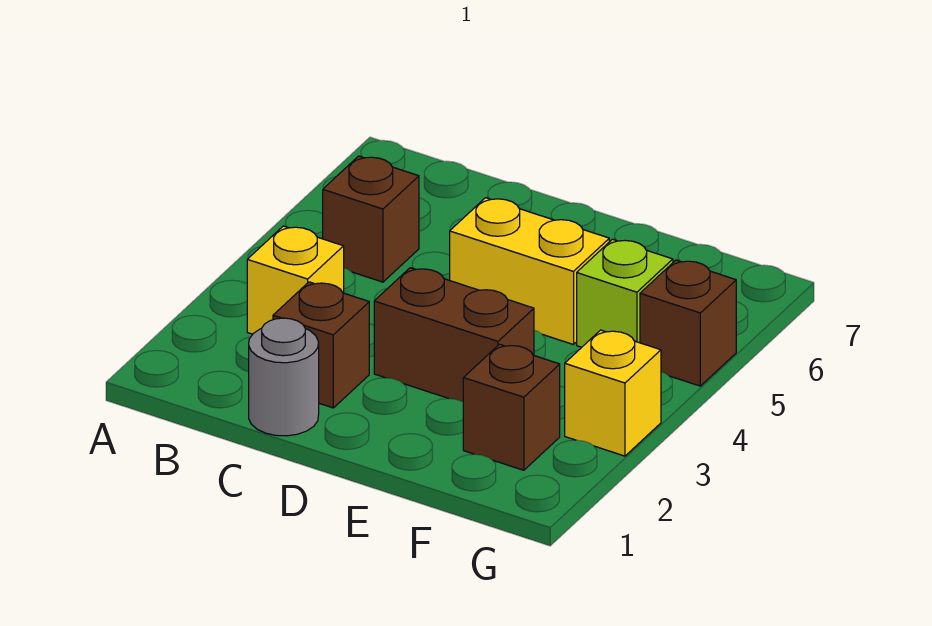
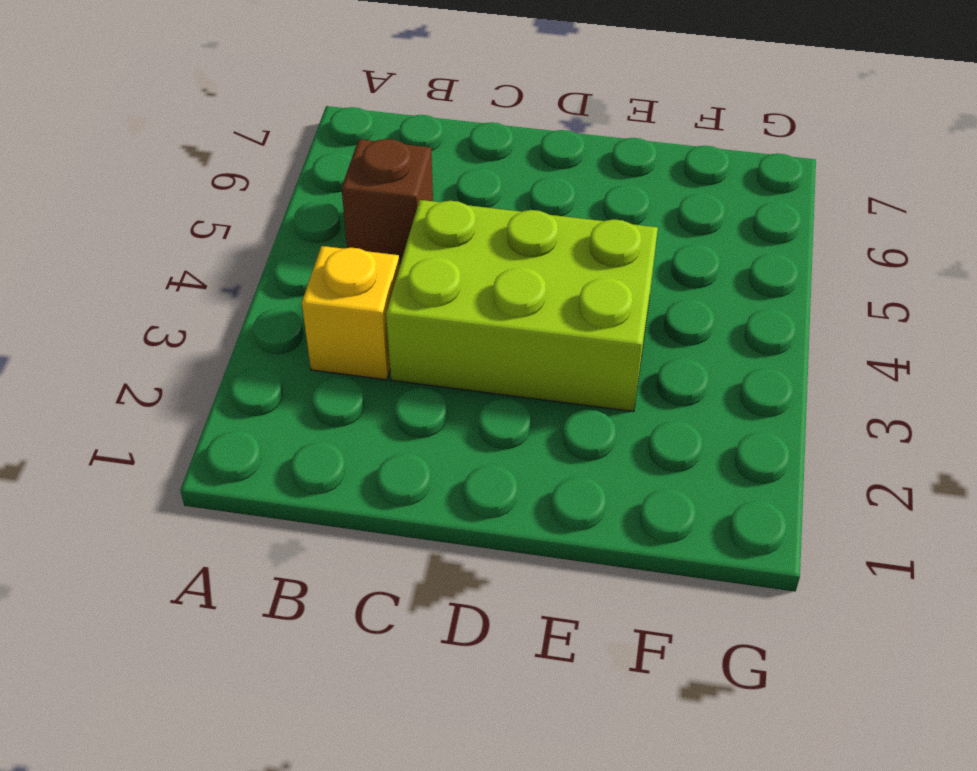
lime 2x3 brick [386,200,658,412] -> brown 1x2 brick [374,268,534,402]
none -> grey 1x1 round brick [249,318,319,436]
none -> brown 1x1 brick [273,282,369,408]

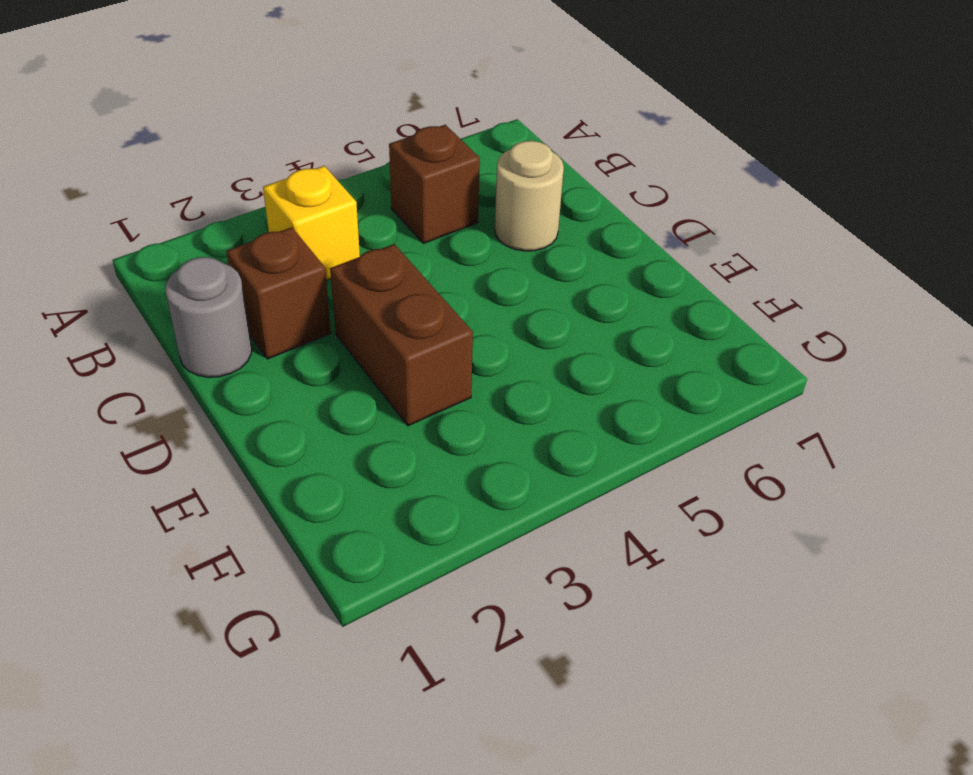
tan 1x1 round brick [495,141,564,251] -> none
none -> yellow 1x2 brick [450,198,609,345]
none -> brown 1x1 brick [463,344,560,470]

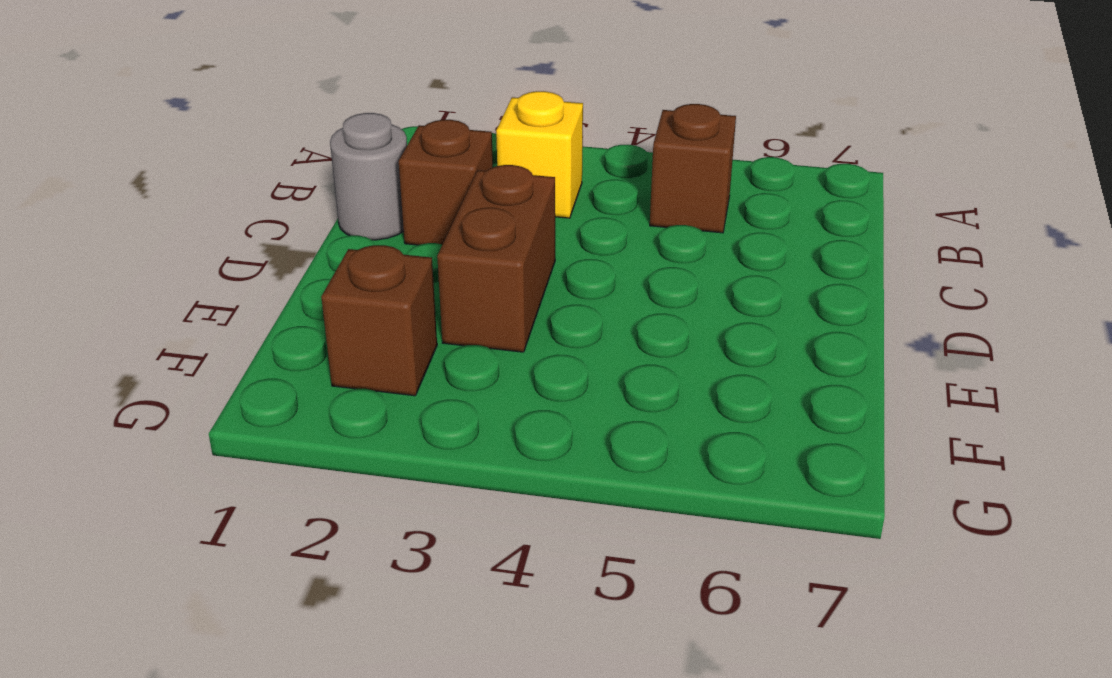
none -> yellow 1x2 brick [450,198,609,345]
none -> lime 1x1 brick [577,239,673,347]

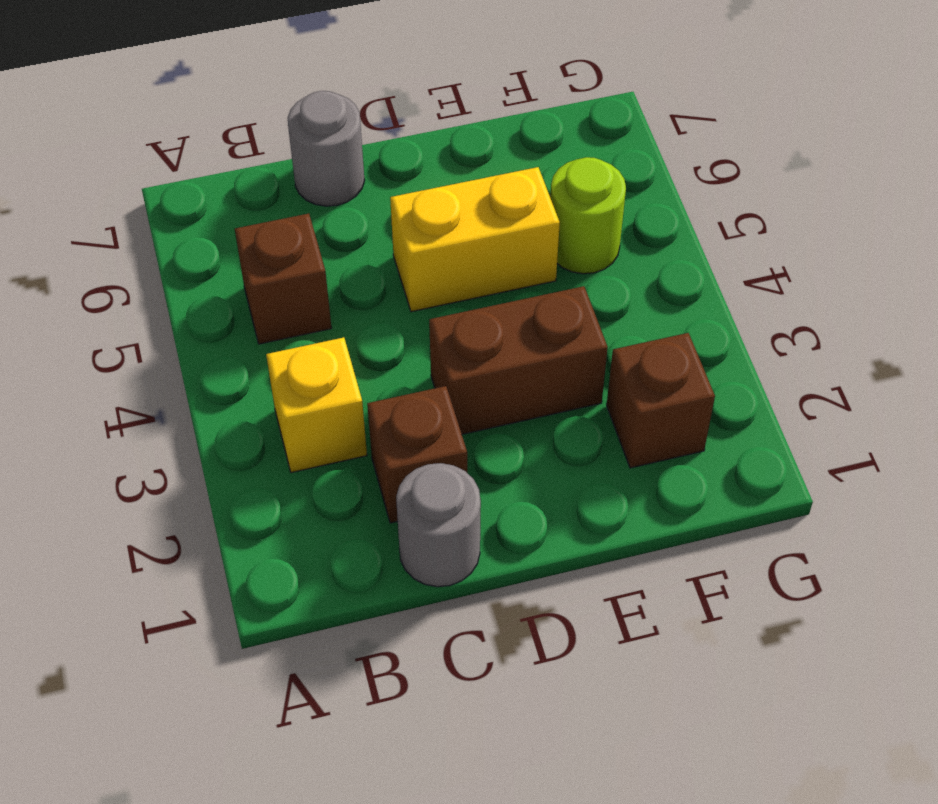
grey 1x1 round brick [288,91,365,206] -> none
lime 1x1 round brick [550,157,626,274] -> lime 1x1 brick [577,239,673,347]
none -> yellow 1x1 brick [565,330,661,456]
none -> brown 1x1 brick [640,260,736,386]

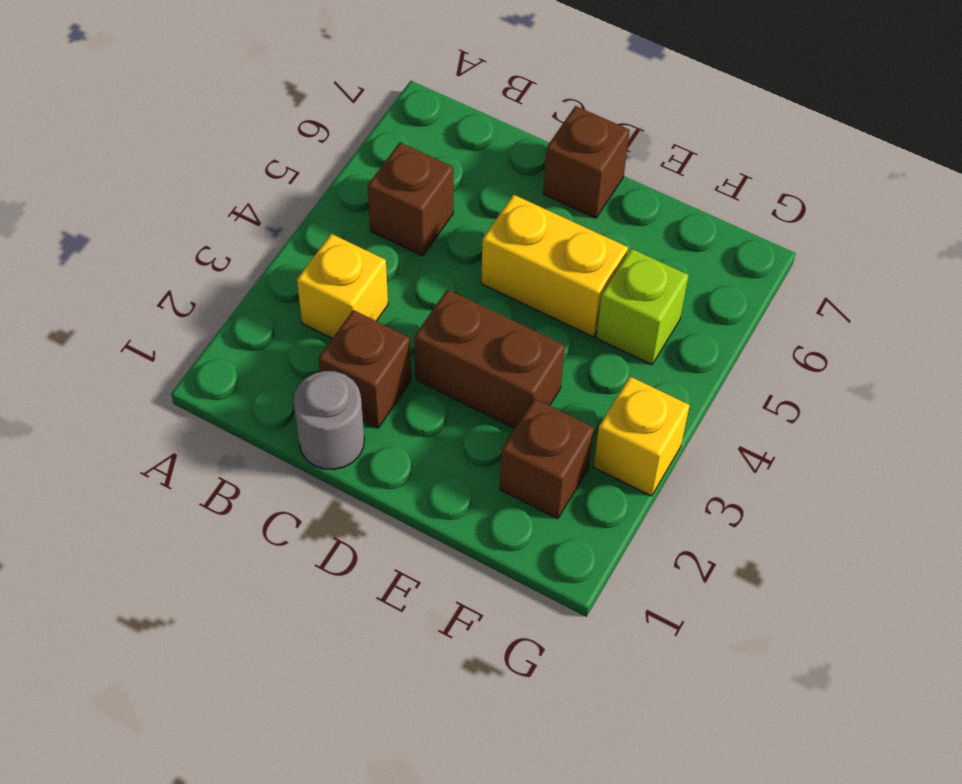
brown 1x1 brick [543,106,630,218] -> brown 1x1 brick moved to [640,260,736,386]

